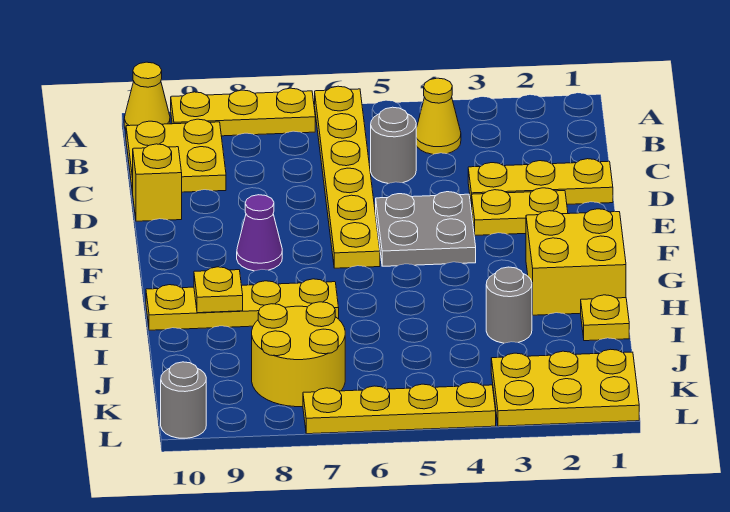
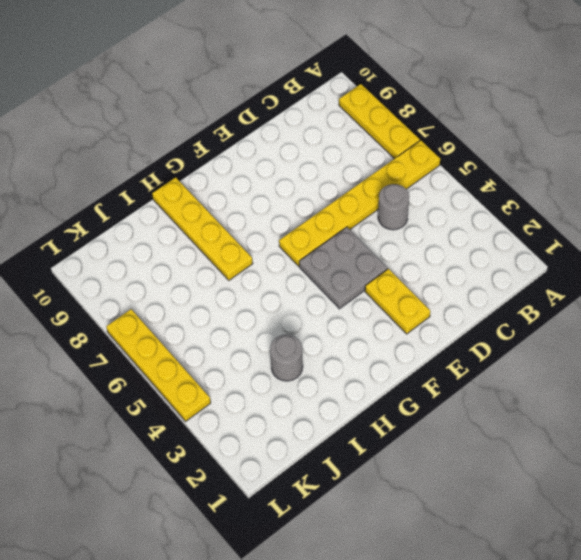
none -> yellow 1x1 cone [124,62,170,129]
none -> yellow 1x1 cone [416,78,461,154]
none -> yellow 2x2 plate [126,119,226,193]

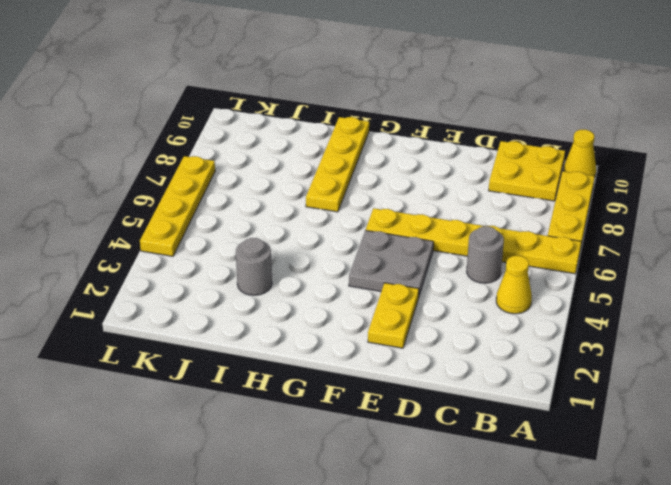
none -> yellow 1x3 plate [468,159,613,208]
none -> yellow 1x1 brick [133,144,182,221]
none -> purple 1x1 cone [237,195,282,271]

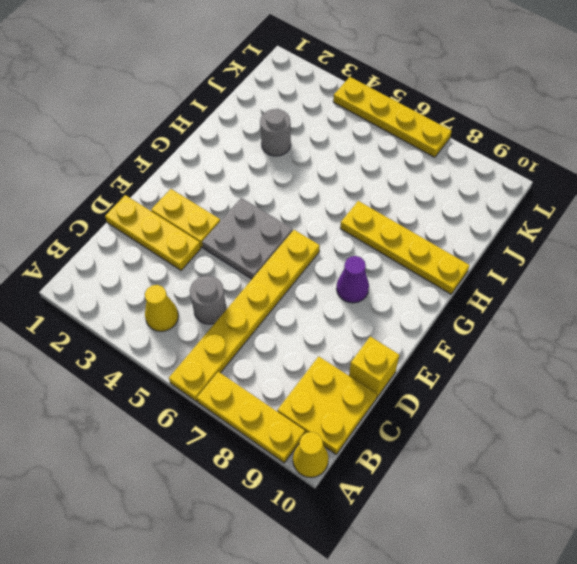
none -> yellow 2x2 brick [526,209,626,315]
none -> yellow 1x1 plate [581,295,629,341]
none -> yellow 2x2 round brick [252,302,345,407]

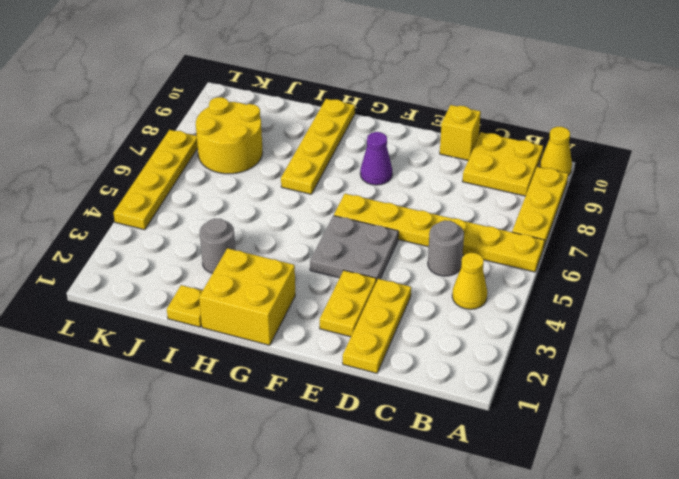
none -> yellow 2x3 plate [491,349,639,426]
none -> grey 1x1 round brick [161,362,206,438]
none -> yellow 1x1 plate [194,267,243,313]

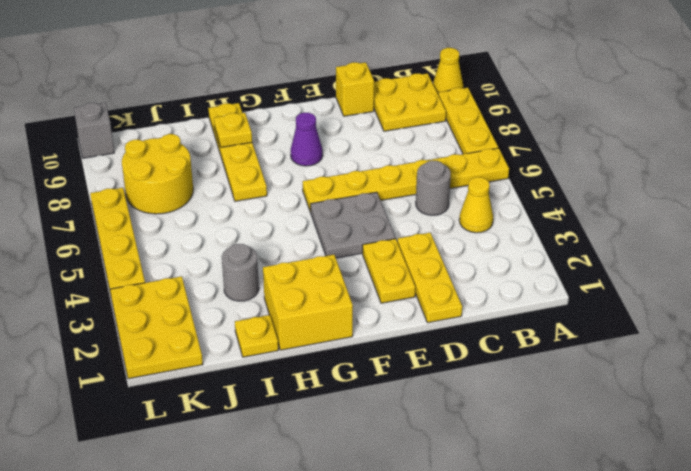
grey 1x1 brick [74,103,114,158] -> grey 1x1 round brick [161,362,206,438]

